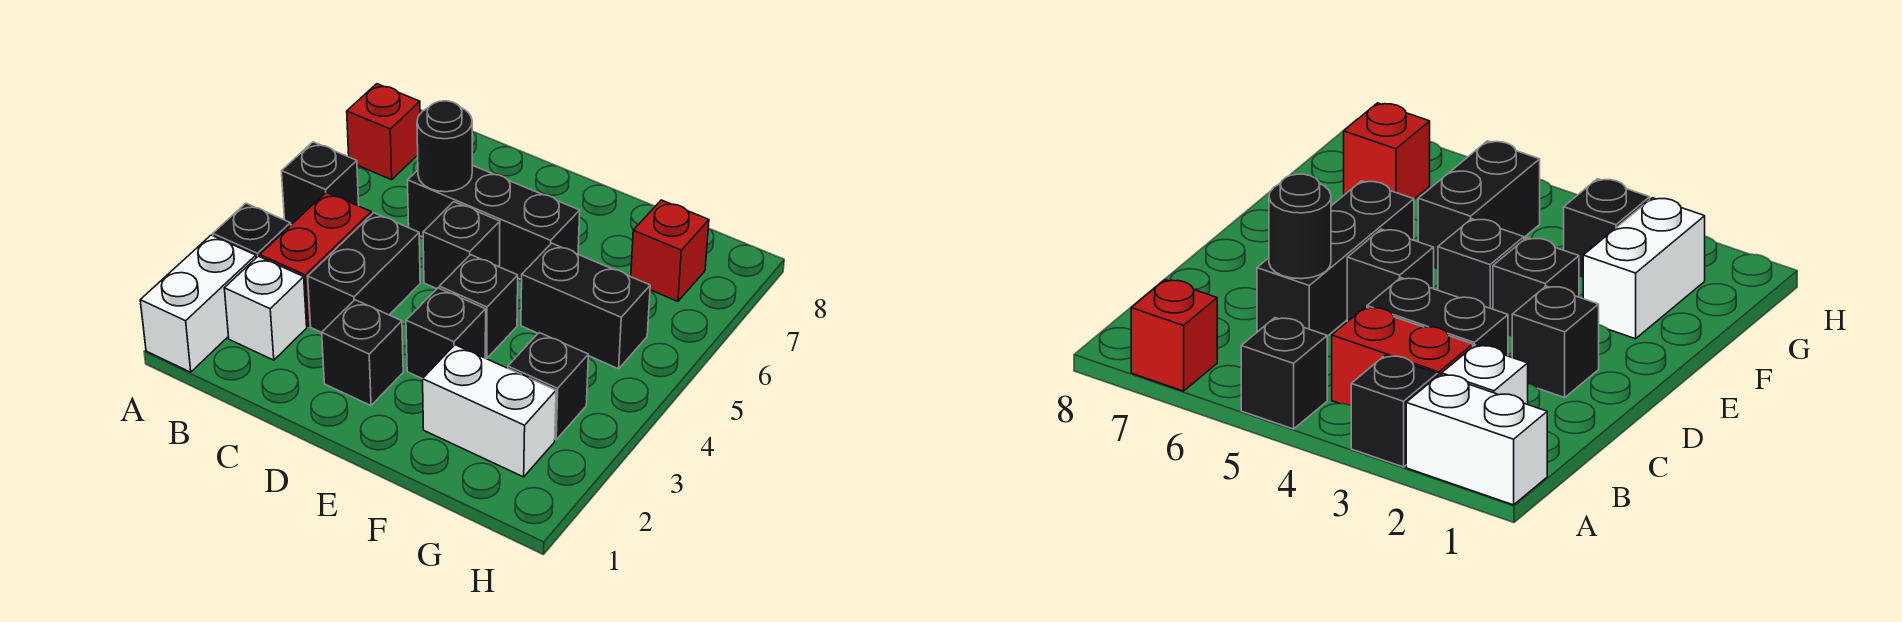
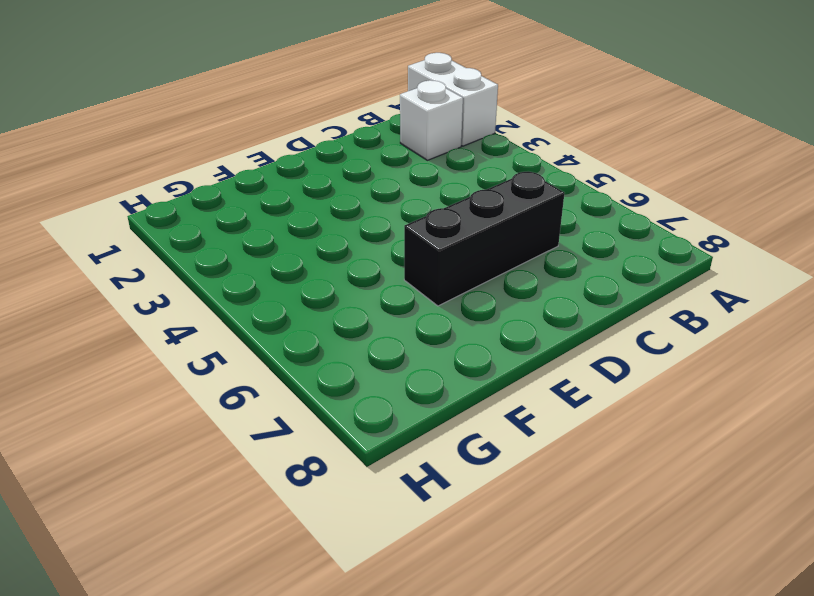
none -> black 1x1 brick [213,203,291,258]
none -> black 1x1 brick [282,142,359,225]
none -> red 1x1 brick [347,84,420,180]

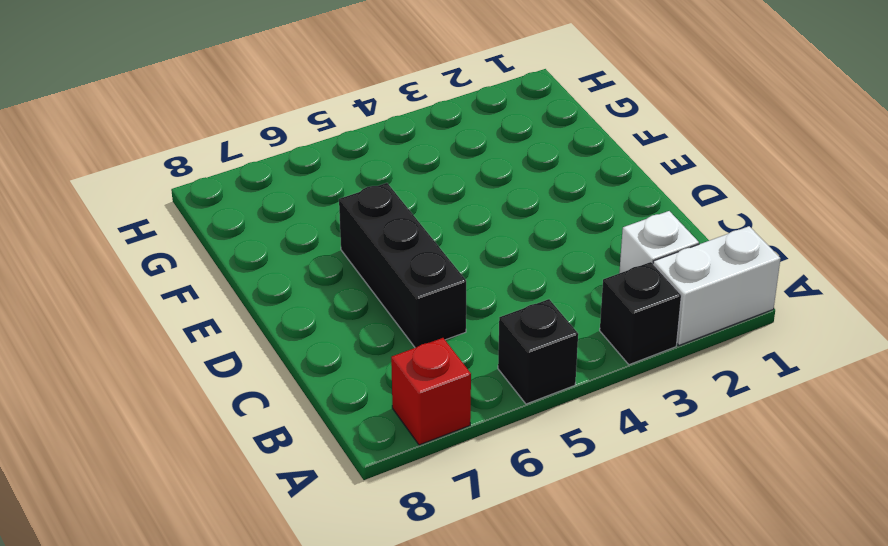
none -> red 1x2 brick [260,192,371,326]
none -> black 1x2 brick [308,213,420,333]
none -> black 1x1 brick [322,300,403,406]

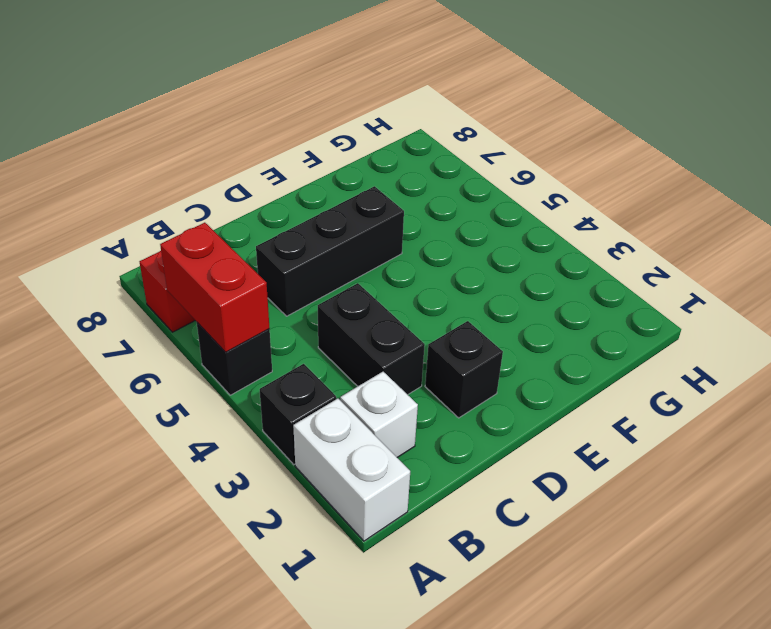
red 1x2 brick [160,223,270,352] -> red 1x2 brick moved to [260,192,371,326]
none -> black 1x1 brick [423,202,500,289]
none -> black 1x1 brick [406,288,486,379]
none -> black 1x1 brick [439,255,518,358]

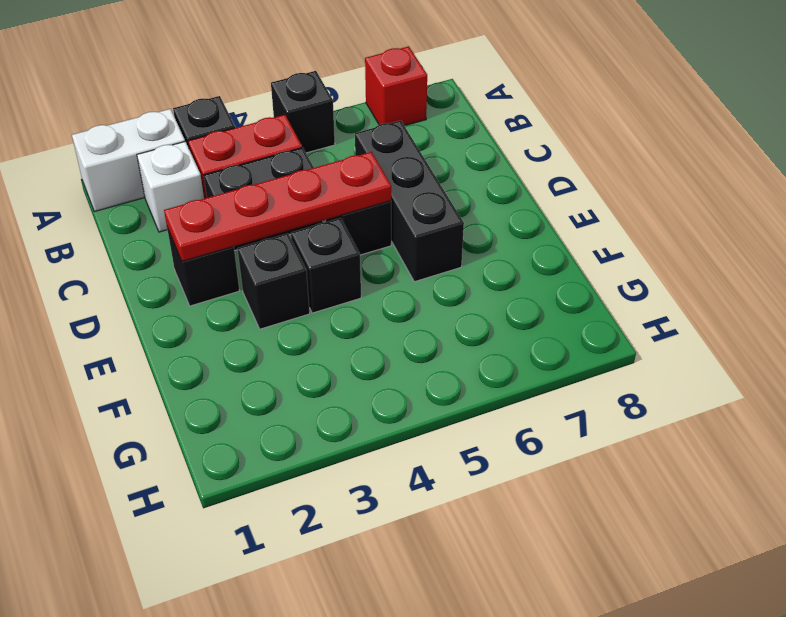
red 1x4 plate [164,152,391,261] -> none
none -> white 1x2 brick [423,345,556,477]
none -> black 1x2 brick [521,243,650,369]
none -> black 1x1 brick [508,333,588,440]

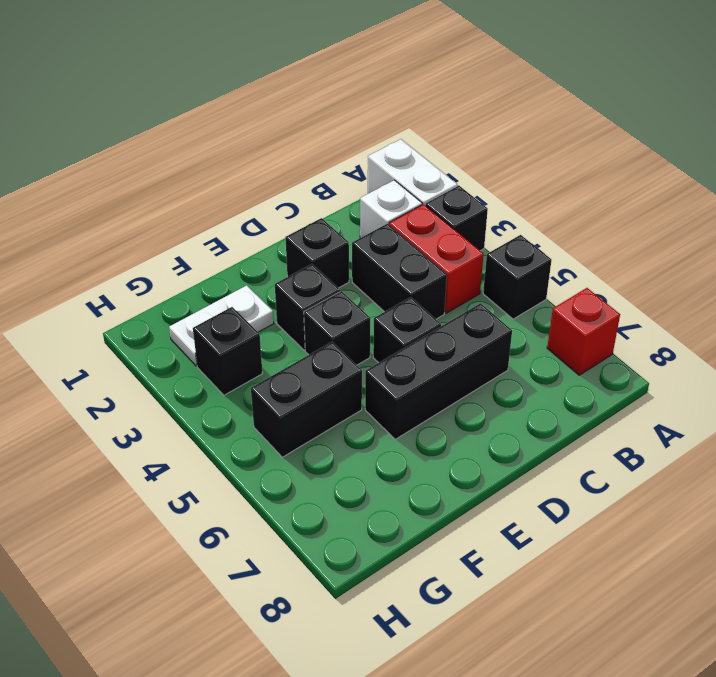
white 1x2 plate [169,285,274,366] -> white 1x2 brick [423,345,556,477]
none -> red 1x1 brick [631,200,709,301]
none -> black 1x1 round brick [417,101,472,192]

